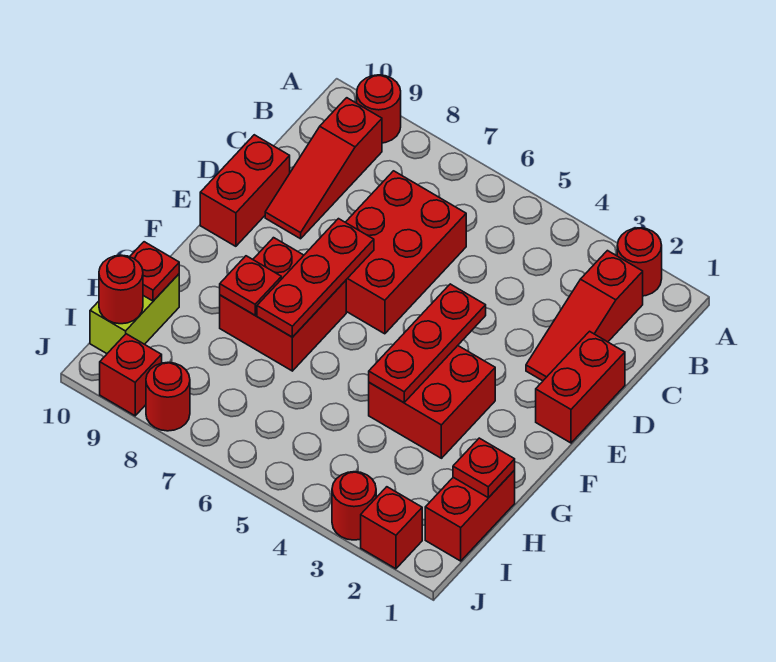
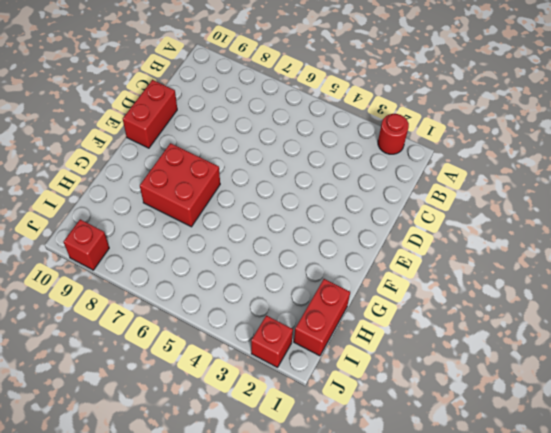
none -> red 1x1 round brick [357,75,401,143]
none -> red 1x3 slope [526,251,643,381]
none -> red 1x3 slope [265,98,382,239]

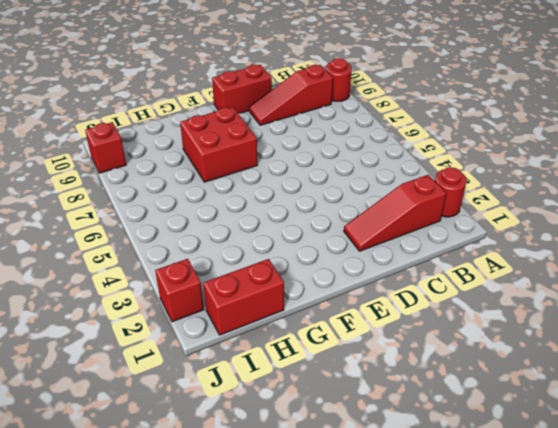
none -> red 2x3 brick [345,171,466,334]
none -> red 1x2 brick [536,331,625,443]
none -> red 2x2 brick [369,346,495,458]

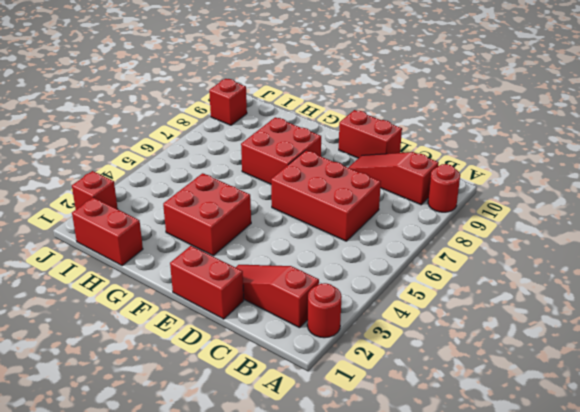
none -> lime 1x2 brick [90,274,179,354]
none -> red 1x1 round brick [332,472,376,540]
none -> red 1x1 round brick [146,362,190,431]

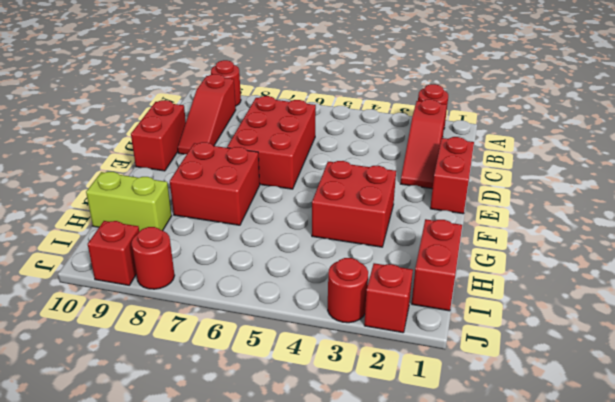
lime 1x2 brick [86,172,172,232] -> lime 1x2 brick turned to [90,274,179,354]
none -> red 1x3 plate [369,284,486,403]
none -> red 1x3 plate [257,219,374,337]
none -> red 1x1 plate [220,256,281,315]

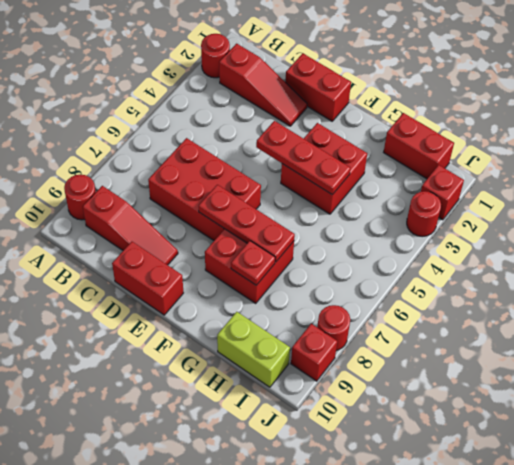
none -> red 1x1 plate [453,438,515,498]
none -> red 1x1 plate [130,242,179,301]
none -> red 1x1 round brick [99,255,143,324]

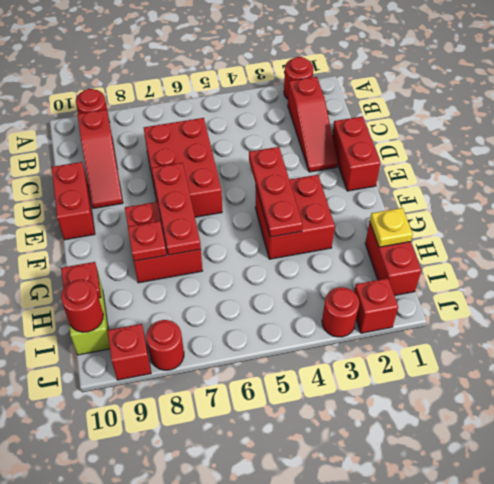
yellow 1x1 plate [370,208,413,247] -> red 1x1 plate [453,438,515,498]

